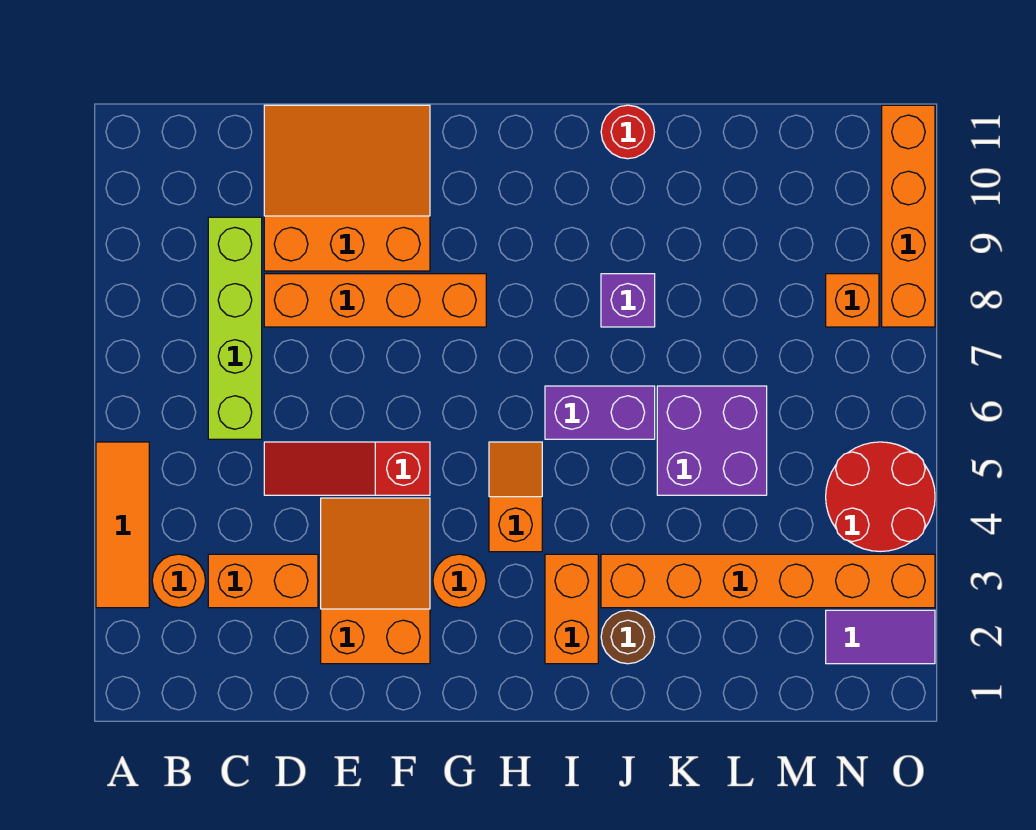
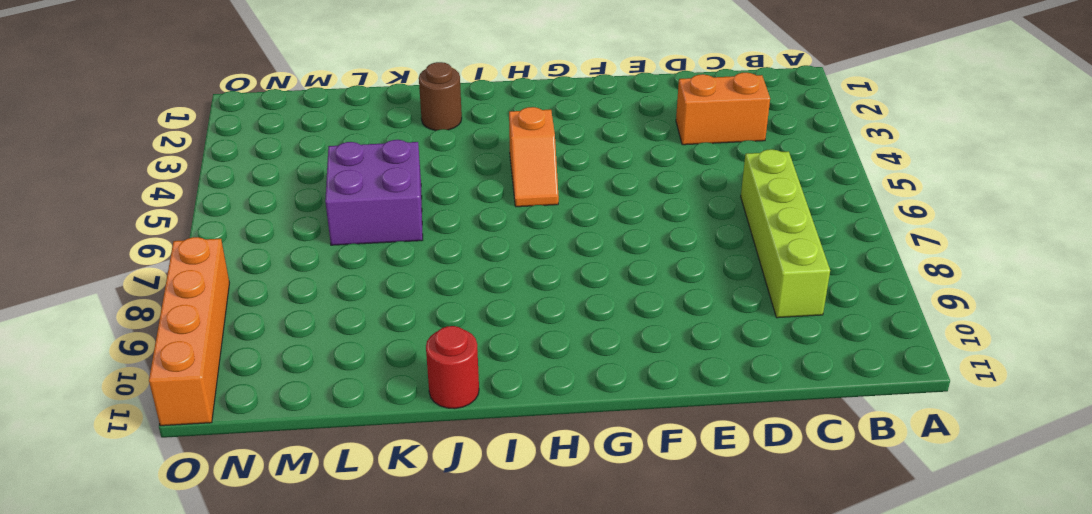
none -> orange 1x3 tile [96,442,149,608]
none -> orange 1x1 round brick [152,554,206,608]
none -> red 1x3 slope [264,442,430,495]

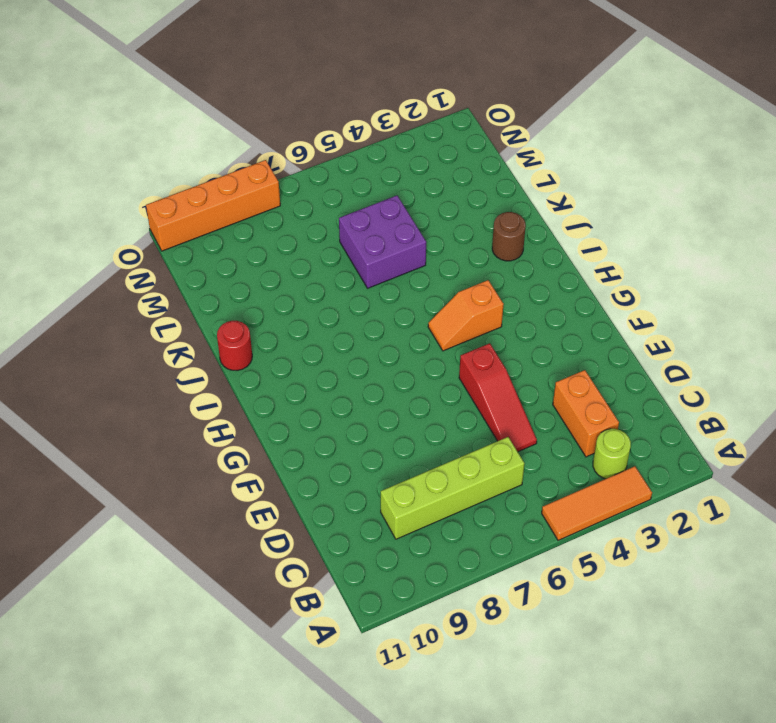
lime 1x1 round brick [593,429,631,479] -> orange 1x1 round brick [152,554,206,608]
none -> orange 1x4 brick [264,274,486,327]
none -> orange 3x3 slope [264,105,430,271]
none -> orange 2x3 slope [321,498,430,664]

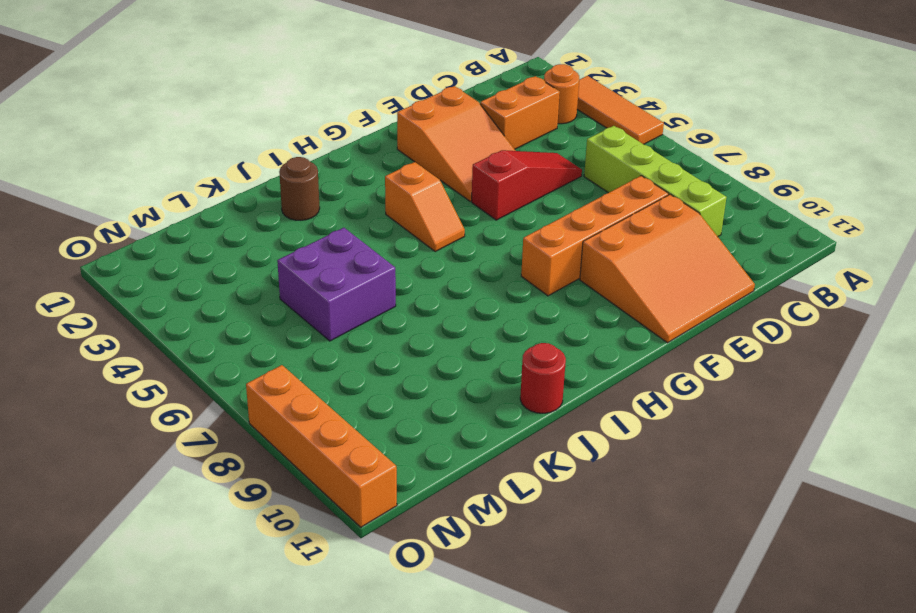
none -> orange 1x1 round brick [433,554,486,608]
none -> orange 1x2 brick [545,554,598,664]
none -> purple 1x2 brick [545,386,655,439]

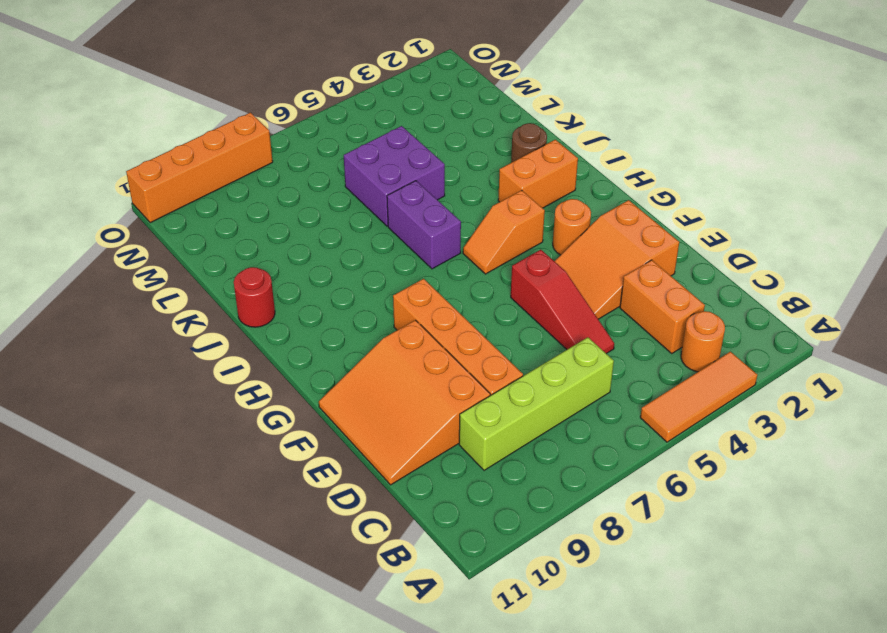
none -> orange 1x6 brick [601,554,935,608]
none -> purple 1x1 brick [601,274,655,327]
none -> purple 1x2 tile [826,610,935,664]

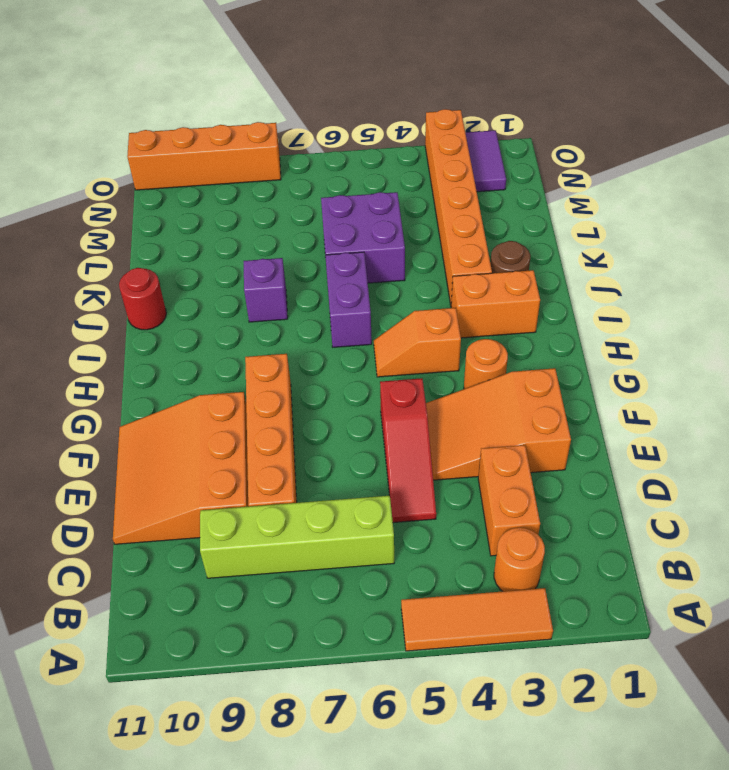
none -> red 2x2 round brick [826,442,935,552]
none -> orange 1x1 brick [826,274,879,327]

